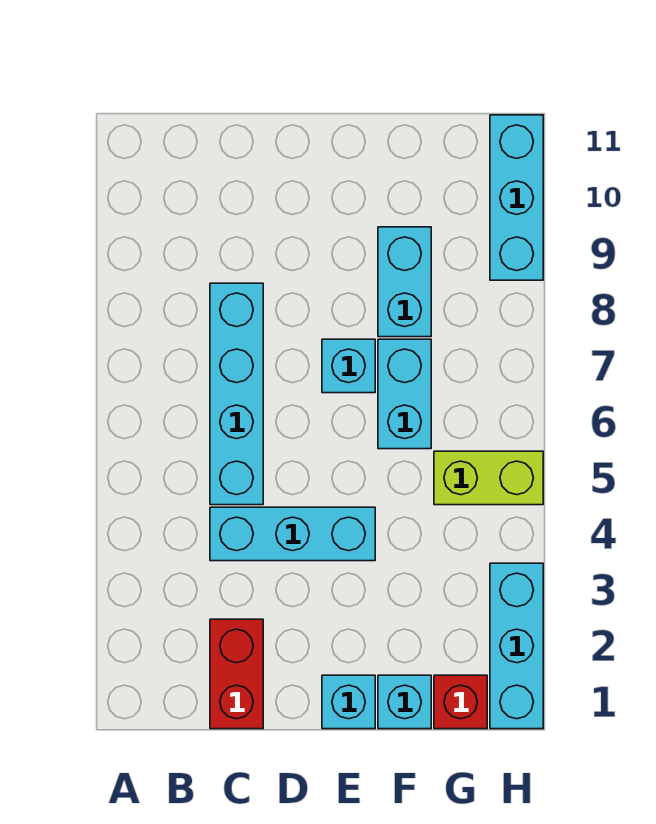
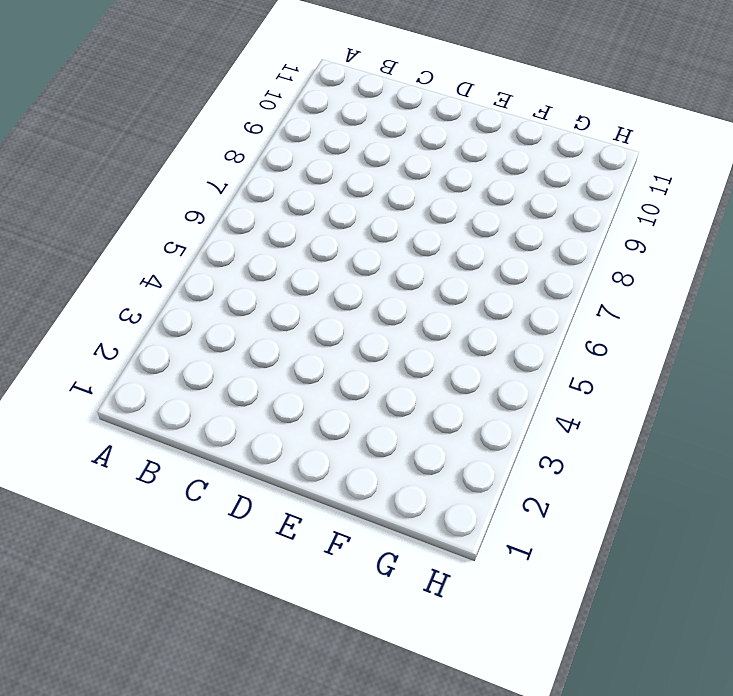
none -> red 1x2 brick [210,619,263,729]
none -> cyan 1x3 brick [210,507,375,561]
none -> cyan 1x4 brick [210,283,263,505]

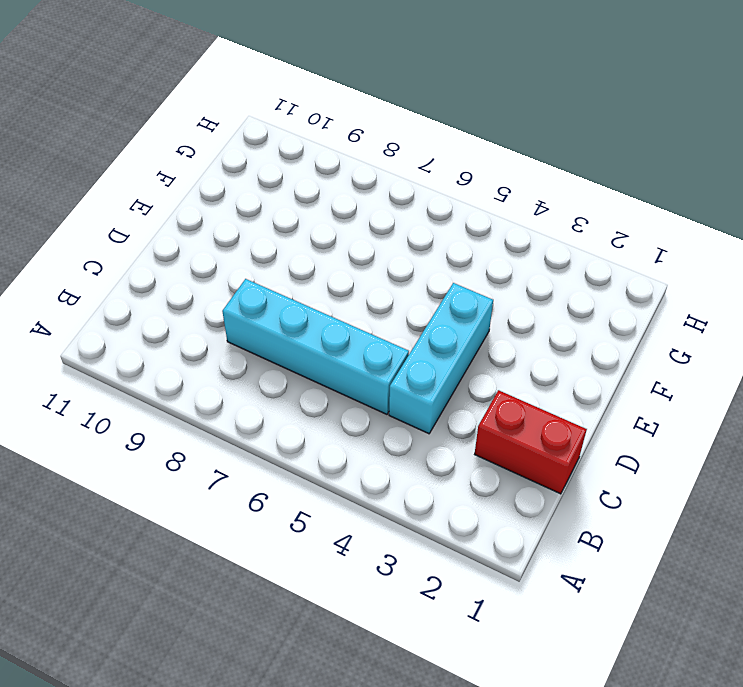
none -> cyan 1x1 brick [322,675,375,729]
none -> cyan 1x1 brick [322,339,375,393]
none -> cyan 1x1 brick [378,675,431,729]

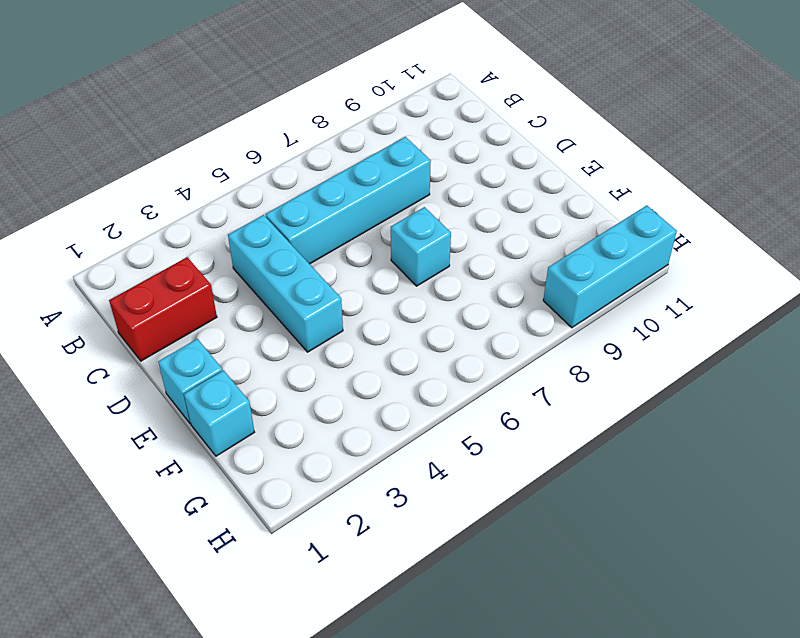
none -> cyan 1x2 brick [378,339,431,449]
none -> cyan 1x2 brick [378,227,431,337]
none -> red 1x1 brick [434,675,487,729]

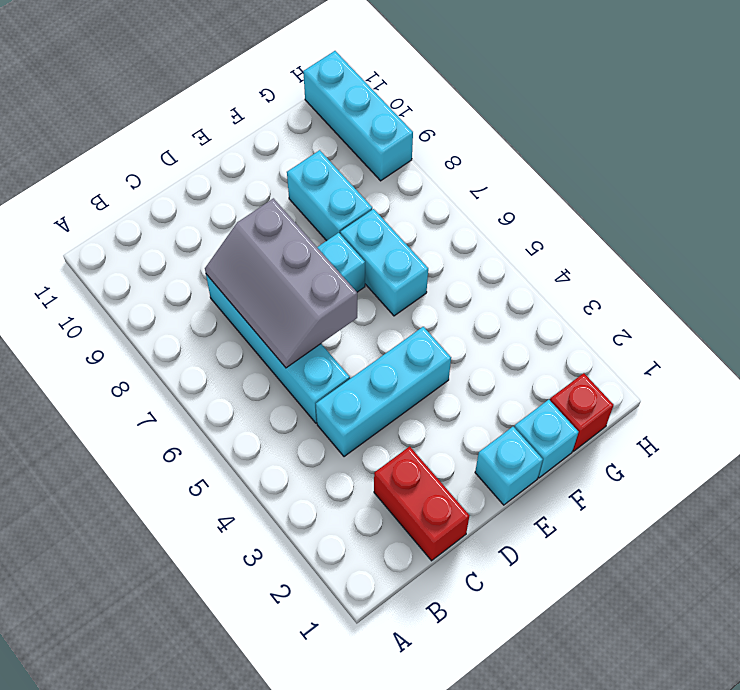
grey 2x3 slope [205,198,357,368] -> none
none -> lime 1x2 brick [434,451,543,505]
none -> cyan 1x3 brick [490,563,543,729]

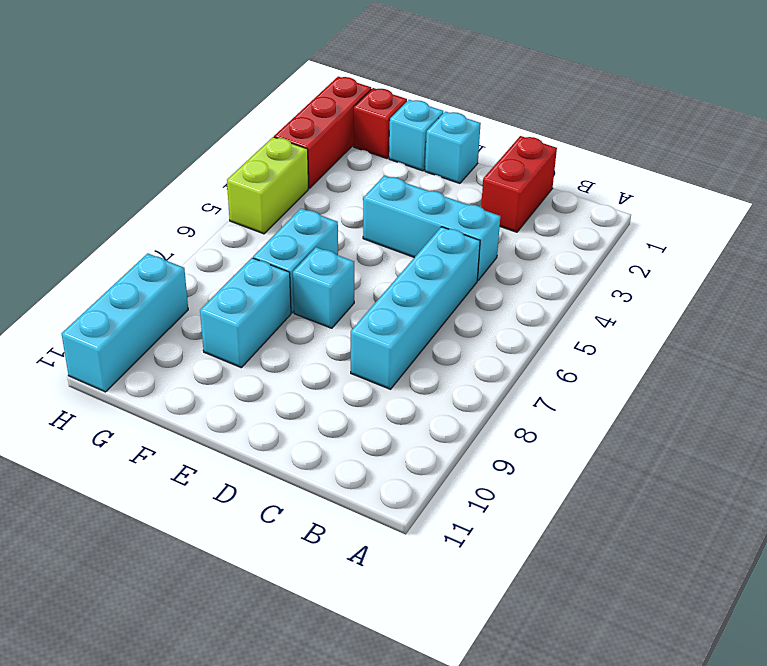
red 1x3 brick [274,77,371,189] -> cyan 1x3 brick [490,563,543,729]
lime 1x2 brick [227,137,308,234] -> lime 1x2 brick turned to [434,451,543,505]

